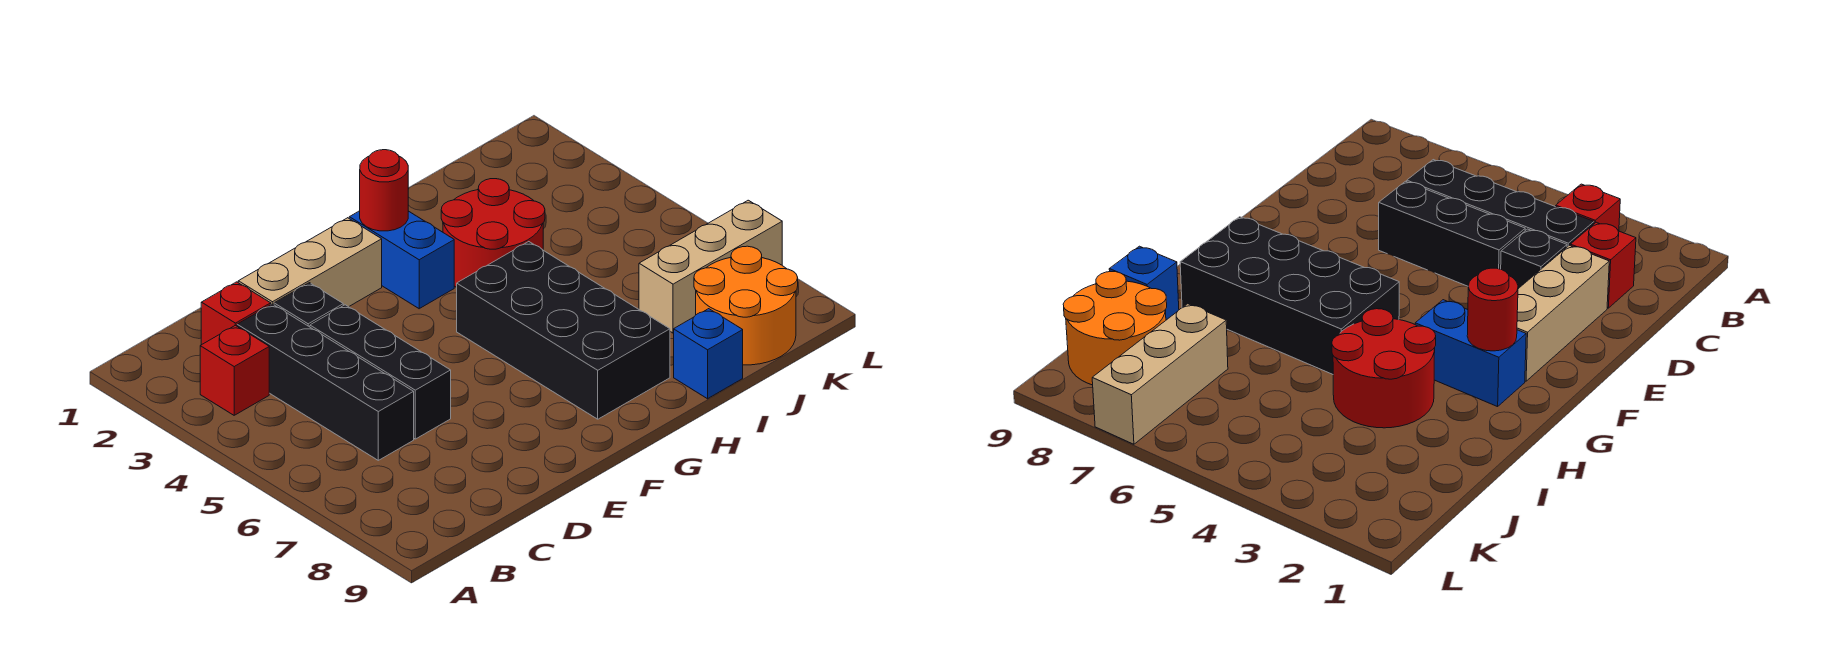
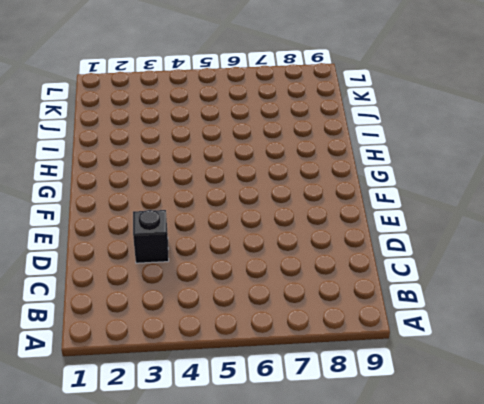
none -> red 1x1 brick [200,325,269,415]
none -> red 1x1 brick [201,282,271,345]
none -> black 1x4 brick [237,304,414,460]

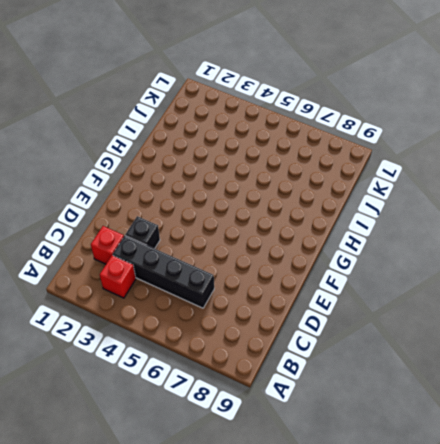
none -> tan 1x3 brick [238,218,382,307]
none -> black 1x3 brick [310,305,451,439]
none -> blue 1x2 brick [349,211,454,309]

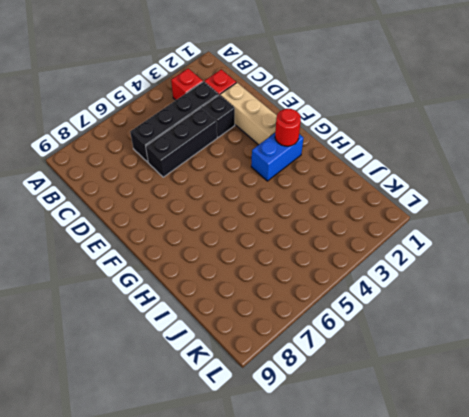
none -> black 2x4 brick [457,242,670,419]
none -> red 2x2 round brick [441,179,545,288]
none -> blue 1x1 brick [674,309,743,399]

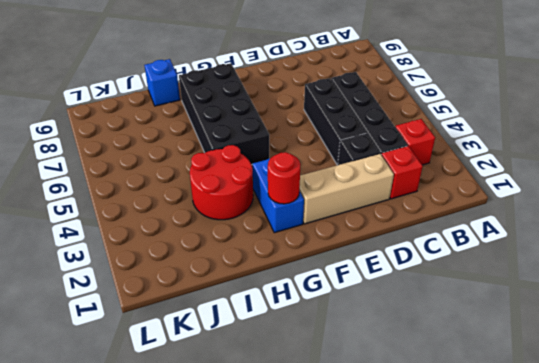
none -> tan 1x3 brick [639,200,782,333]
none -> orange 2x2 round brick [694,246,798,365]

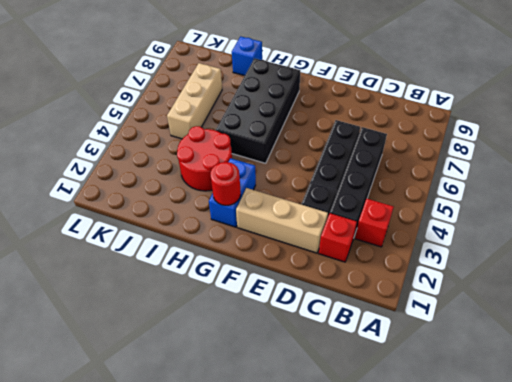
tan 1x3 brick [167,63,222,139] -> tan 1x3 brick turned to [639,200,782,333]
none -> orange 2x2 round brick [694,246,798,365]

